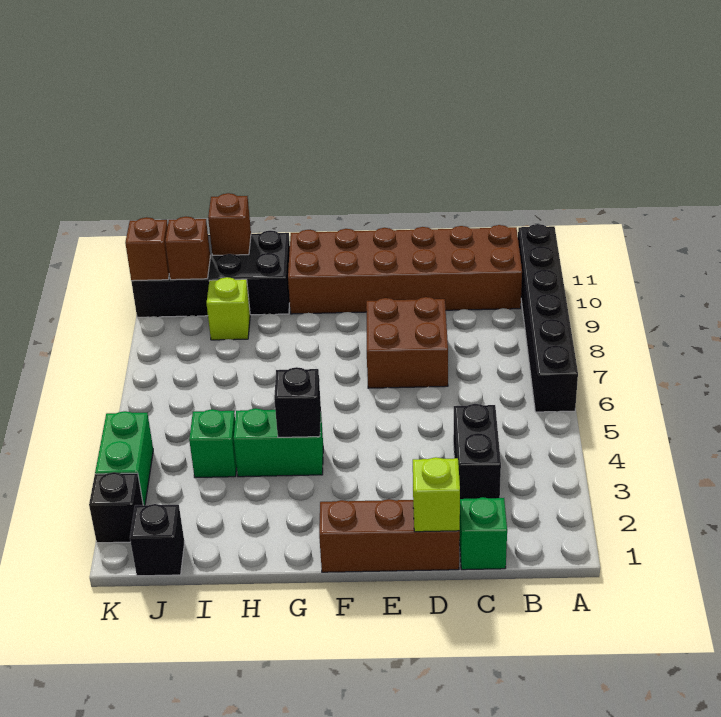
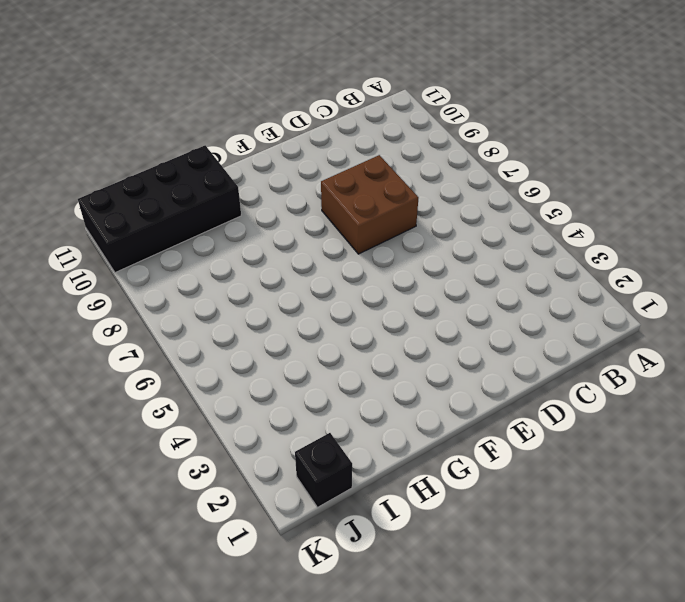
none -> black 1x6 brick [518,224,578,412]
none -> brown 2x6 brick [288,225,522,314]
none -> green 1x1 brick [459,497,507,570]

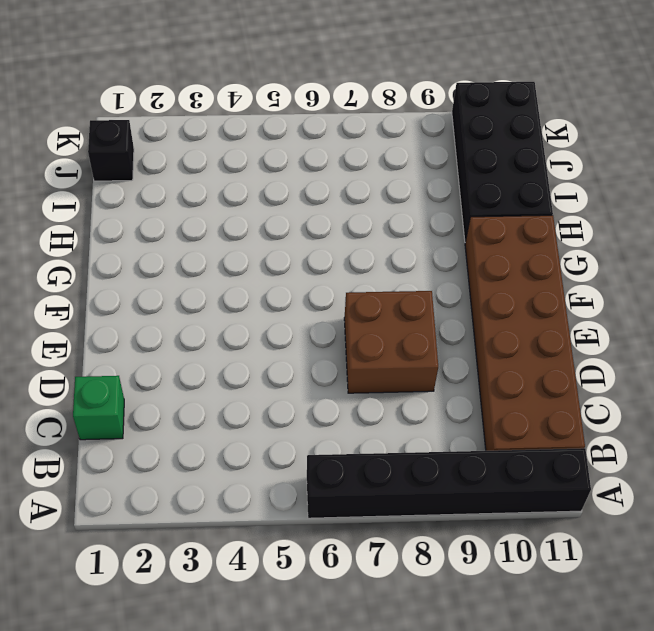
none -> black 1x2 brick [453,404,501,499]
none -> brown 1x3 brick [319,499,460,572]
none -> green 1x2 brick [234,408,323,477]

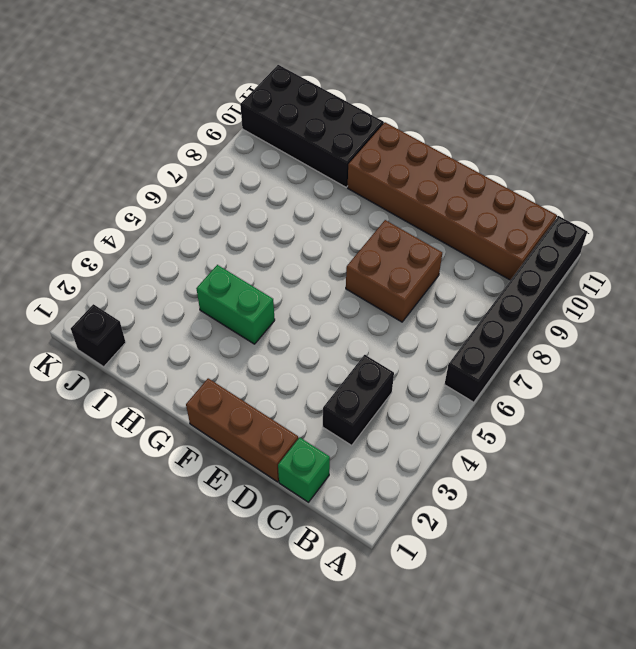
none -> green 1x1 brick [189,409,237,478]
none -> lime 1x1 brick [207,277,250,340]
none -> black 1x1 brick [89,472,143,543]

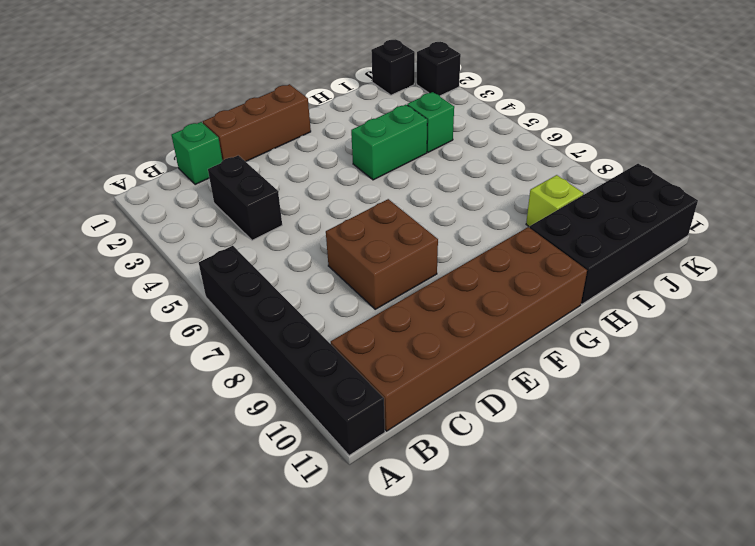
none -> green 1x2 brick [95,411,153,505]
none -> lime 1x1 brick [413,457,460,532]
none -> black 1x1 brick [274,367,321,437]

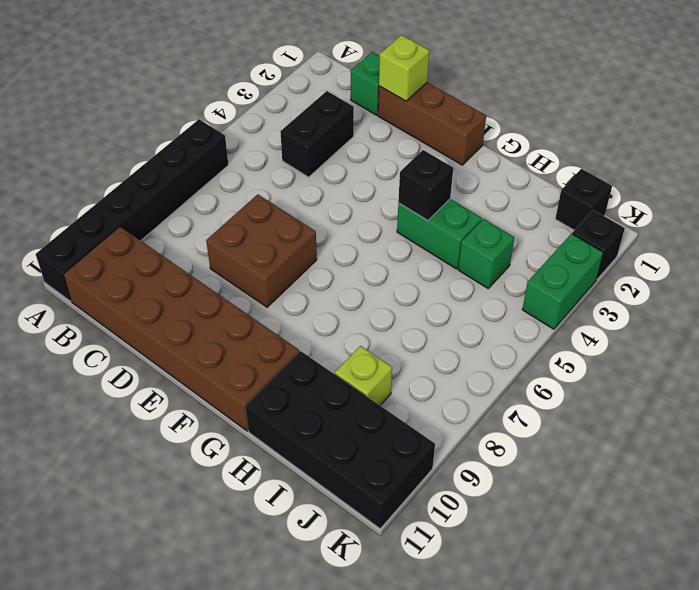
none -> brown 1x1 brick [208,193,251,255]
none -> brown 1x1 brick [165,217,210,280]
none -> brown 1x1 brick [125,217,169,281]

